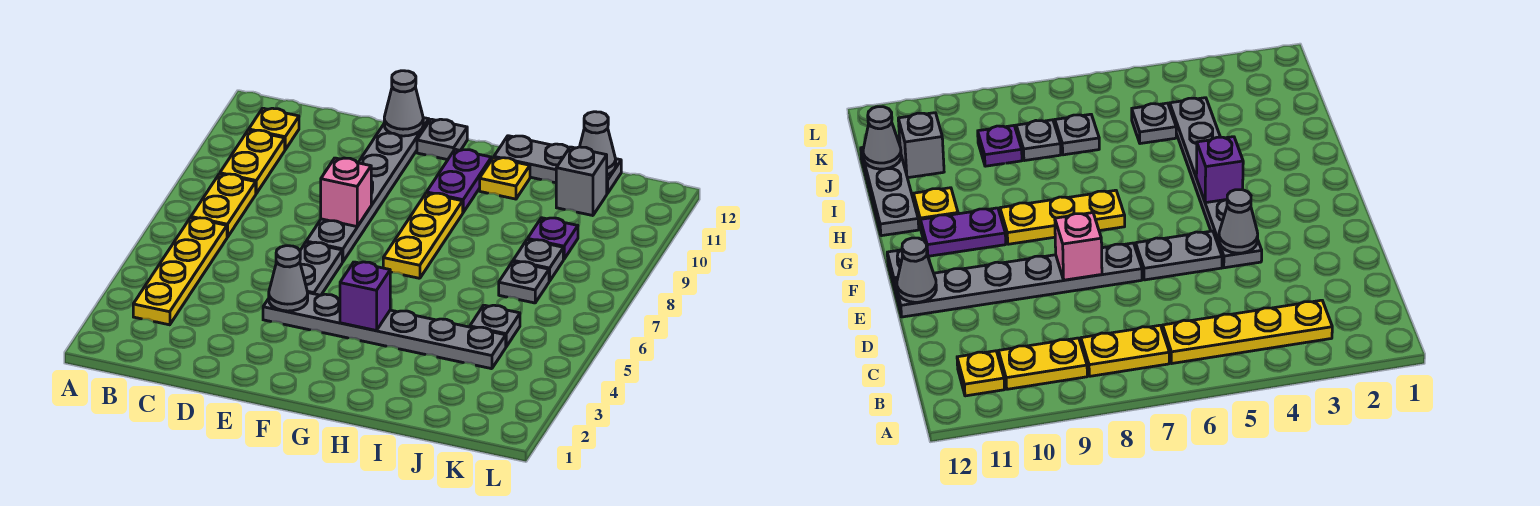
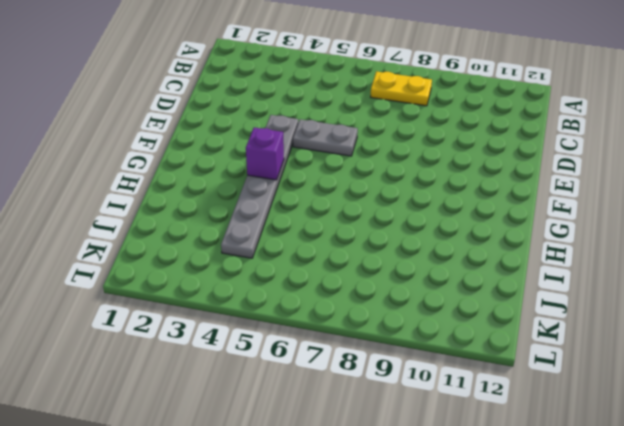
none -> yellow 1x4 plate [133,218,227,325]
none -> yellow 1x2 plate [220,130,285,193]
none -> yellow 1x1 plate [249,108,299,150]

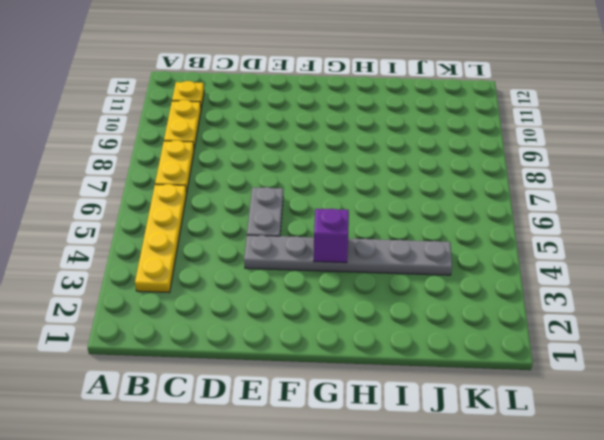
none -> grey 1x6 plate [306,118,429,262]
none -> grey 1x1 plate [417,119,467,160]
none -> yellow 1x3 plate [383,193,463,278]

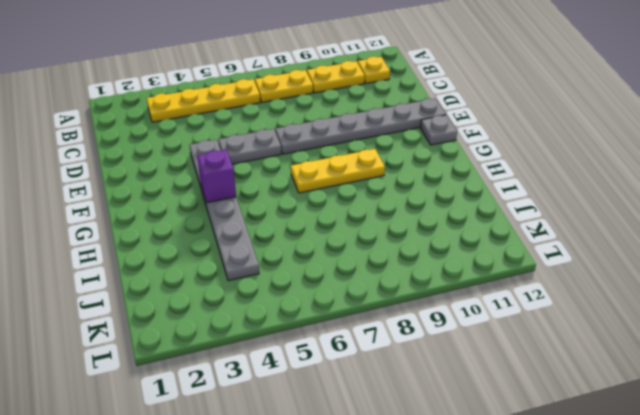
none -> purple 1x2 plate [427,149,491,212]
none -> yellow 1x1 plate [480,158,530,199]
none -> grey 1x3 plate [494,136,621,194]

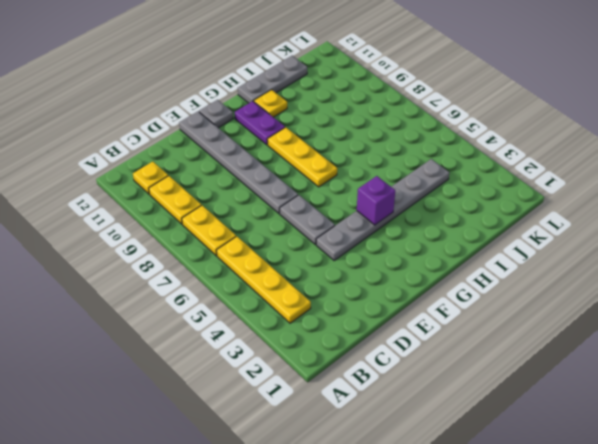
none -> grey 1x1 plate [470,305,520,347]
none -> grey 1x1 plate [499,261,549,303]
none -> grey 1x1 plate [513,240,563,281]

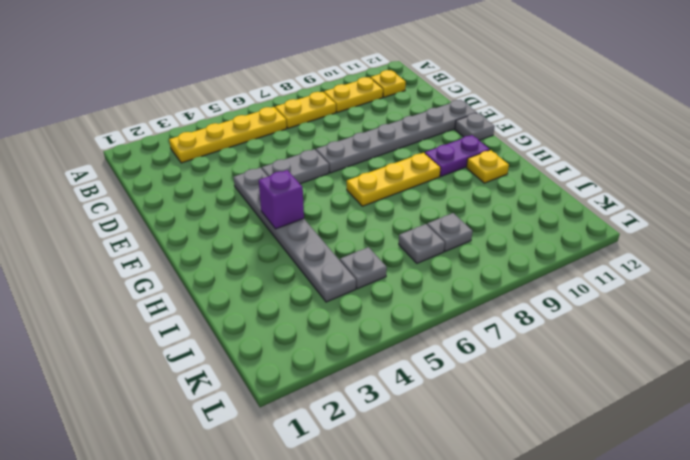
none -> grey 1x3 plate [494,136,621,194]
none -> purple 1x1 plate [528,218,578,259]
none -> grey 1x1 brick [556,147,607,216]

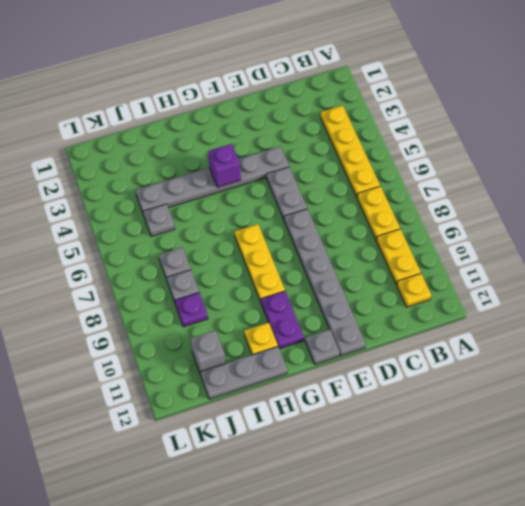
none -> grey 1x1 cone [269,246,308,311]
none -> pink 1x1 brick [321,158,371,226]
none -> grey 1x1 cone [384,71,423,136]

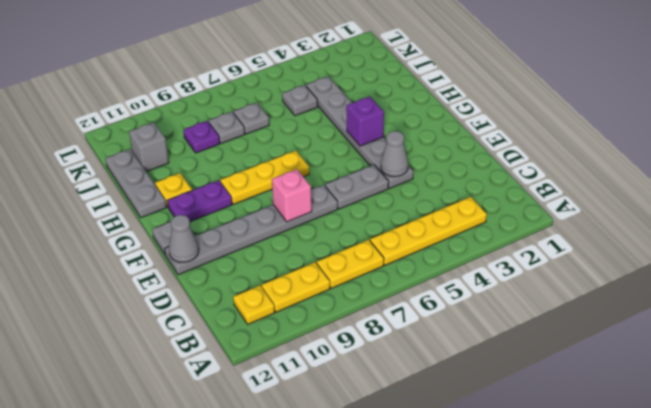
none -> grey 1x1 cone [580,112,616,175]

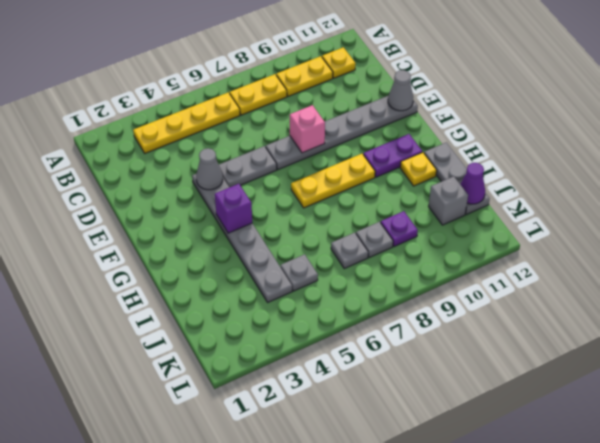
purple 1x1 cone [460,163,485,204] -> grey 1x1 cone [580,112,616,175]
none -> grey 1x1 plate [417,119,467,160]

